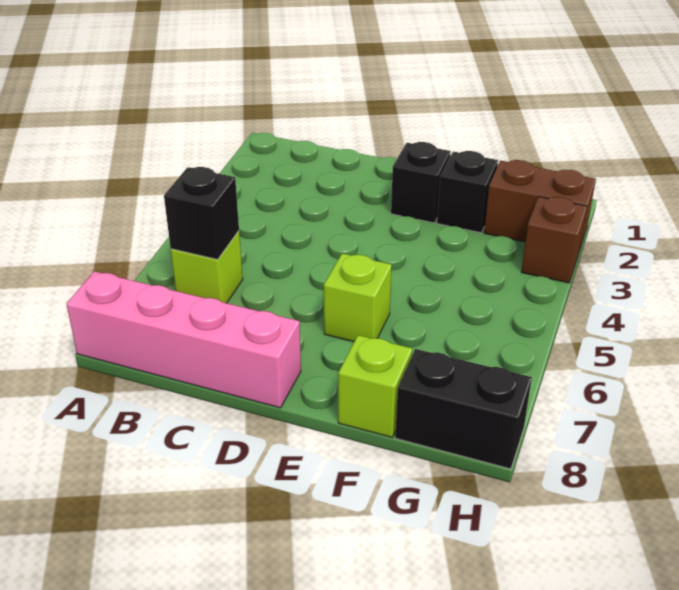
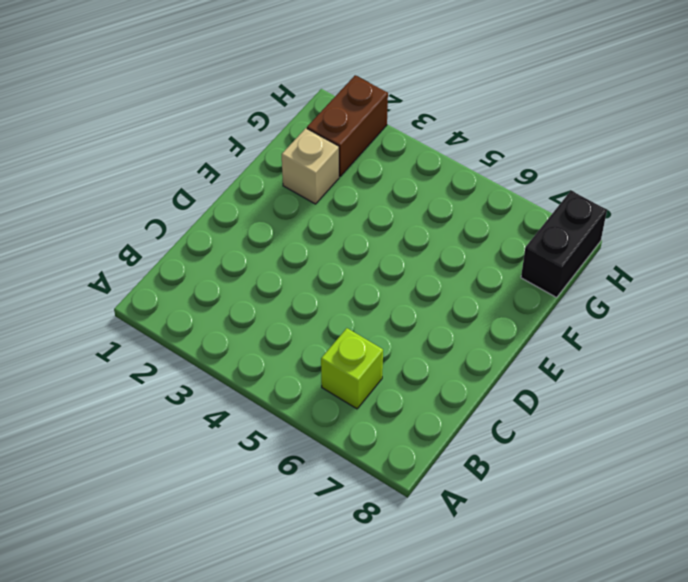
tan 1x1 brick [282,128,339,204] -> black 1x1 brick [437,151,498,233]
none -> pink 1x4 brick [66,271,301,408]
none -> black 1x1 brick [391,142,451,223]

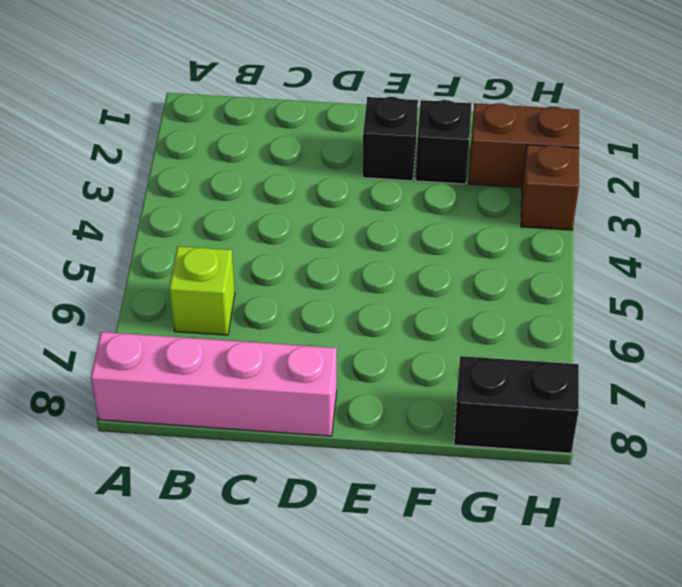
none -> lime 1x1 brick [324,253,392,342]
none -> lime 1x1 brick [338,335,412,437]

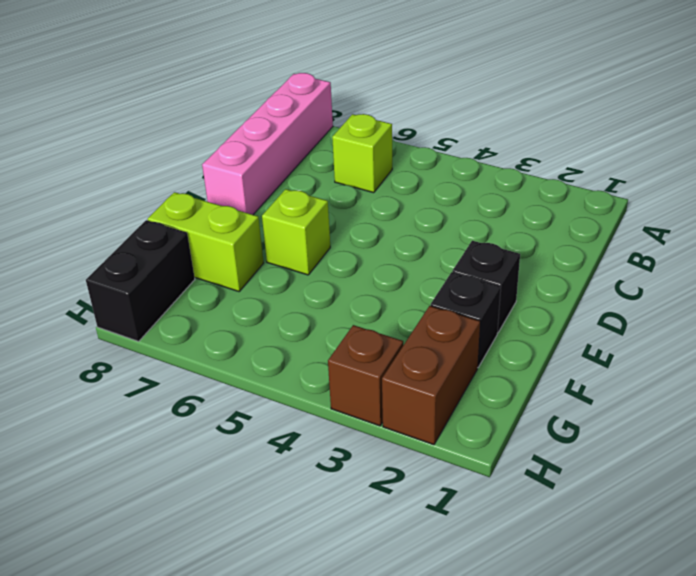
lime 1x2 brick [148,192,264,291] -> lime 1x1 brick [338,335,412,437]
none -> black 1x1 brick [164,167,239,259]

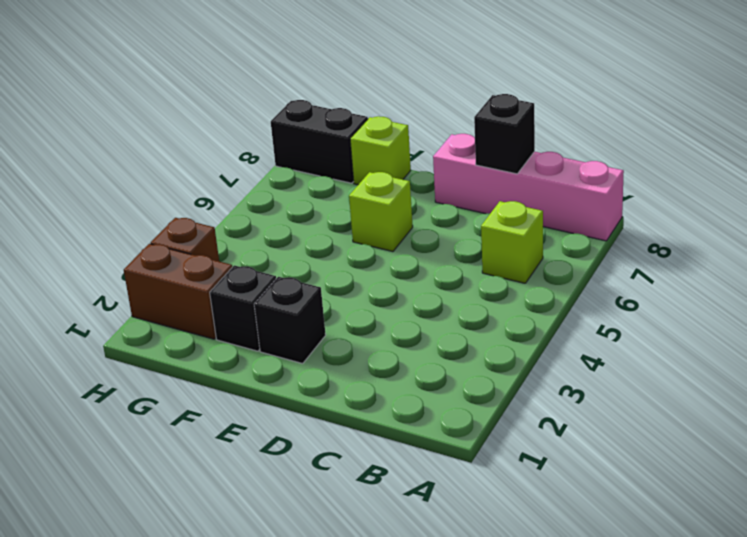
black 1x1 brick [474,94,535,174] -> black 1x1 brick moved to [164,167,239,259]

